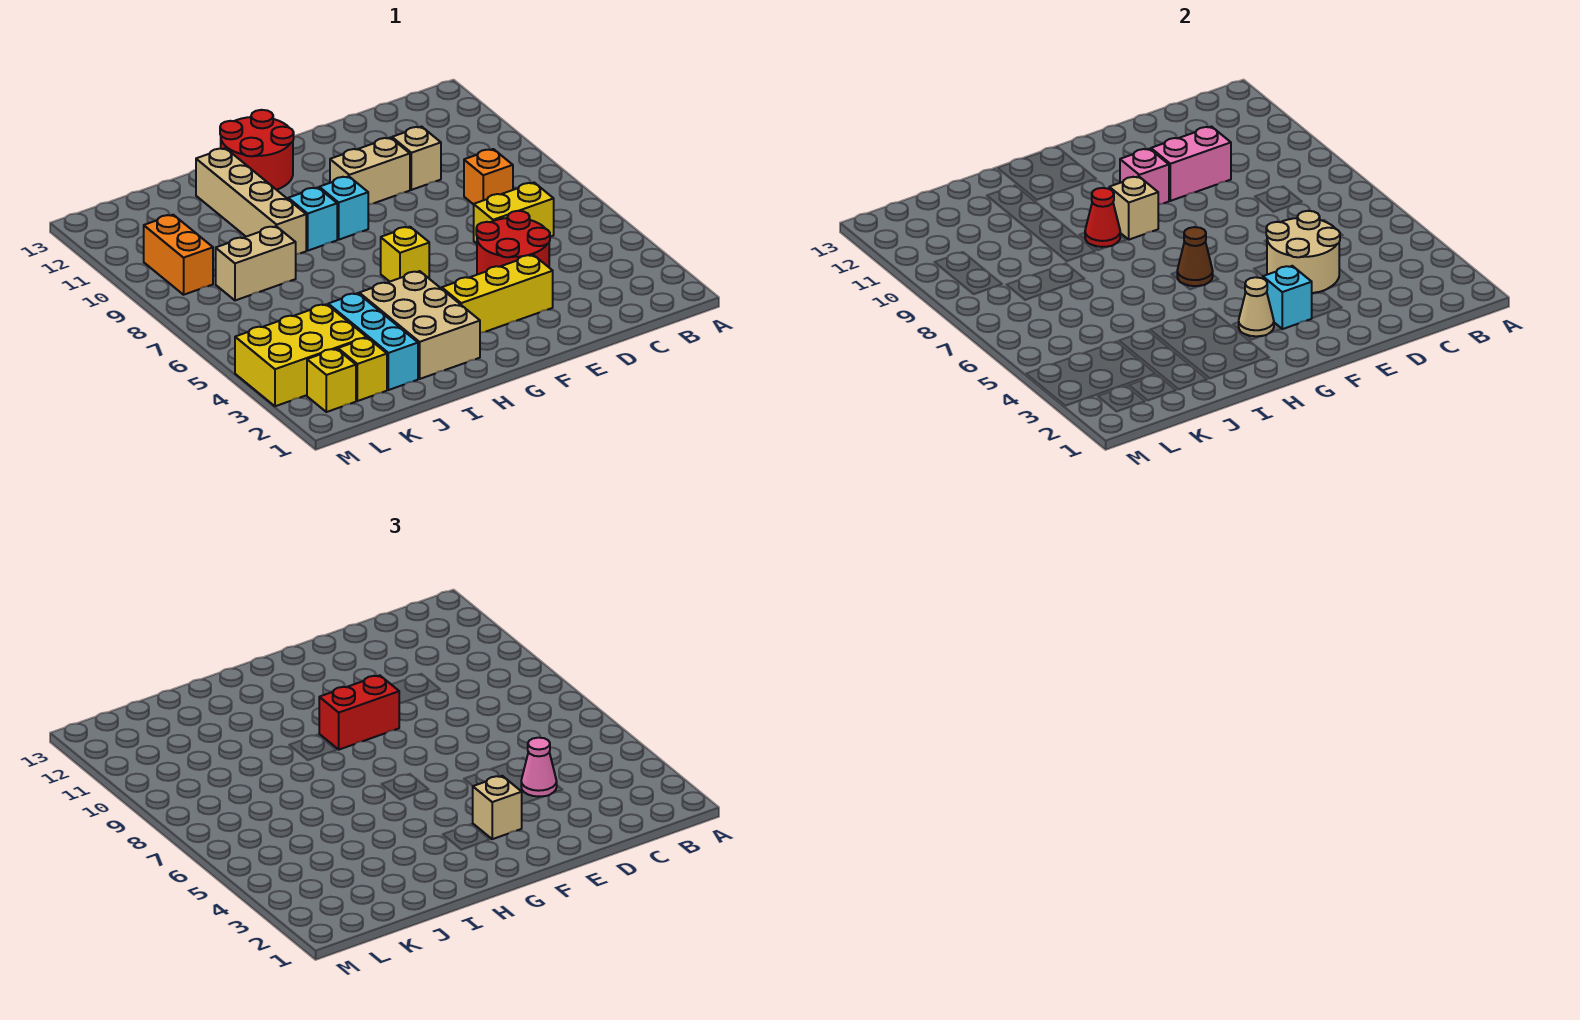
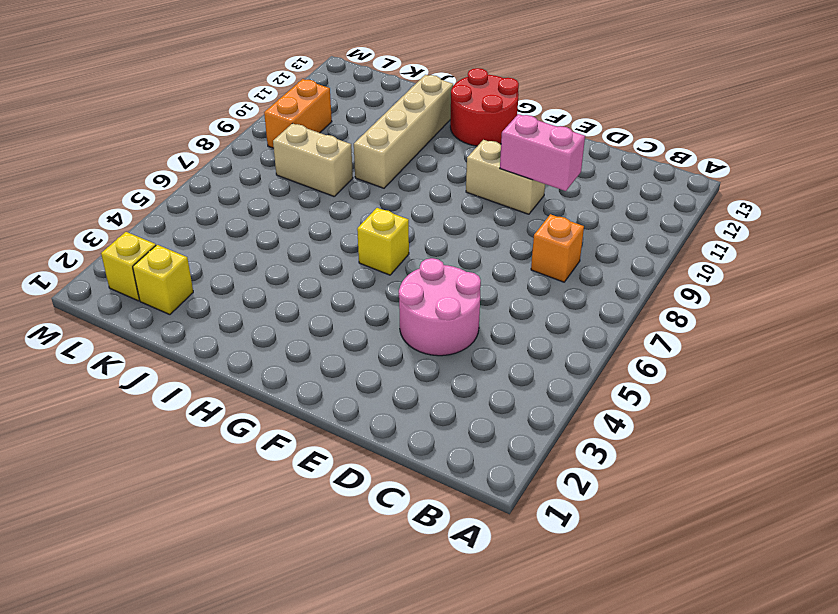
pink 2x2 round brick [399,258,481,356] -> red 2x2 round brick [476,211,550,275]
none -> yellow 1x2 brick [474,183,554,243]
none -> tan 1x1 brick [392,127,441,190]
none -> yellow 1x3 brick [442,255,553,333]

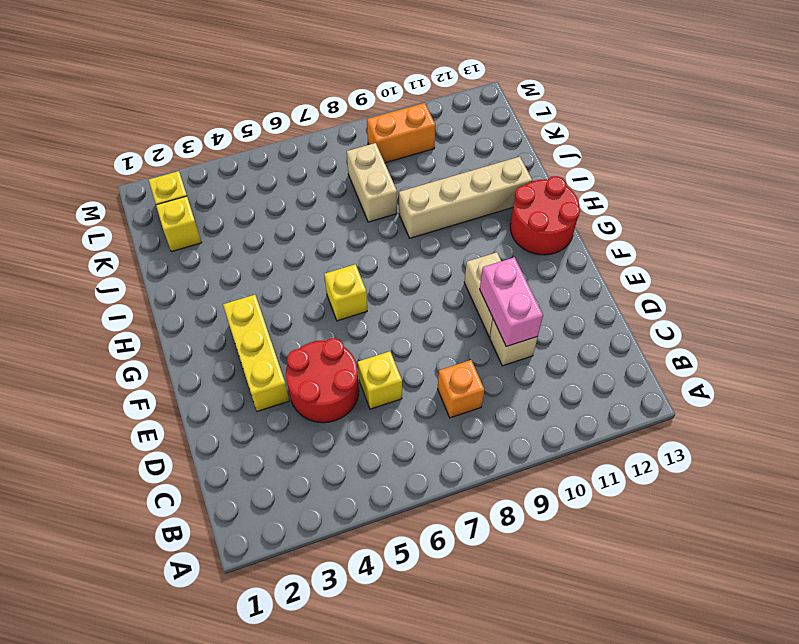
yellow 1x1 brick [358,351,402,409] -> yellow 1x2 brick [474,183,554,243]
none -> cyan 1x1 brick [319,176,368,240]
none -> tan 2x3 brick [359,271,480,379]
none -> cyan 1x1 brick [288,187,337,251]

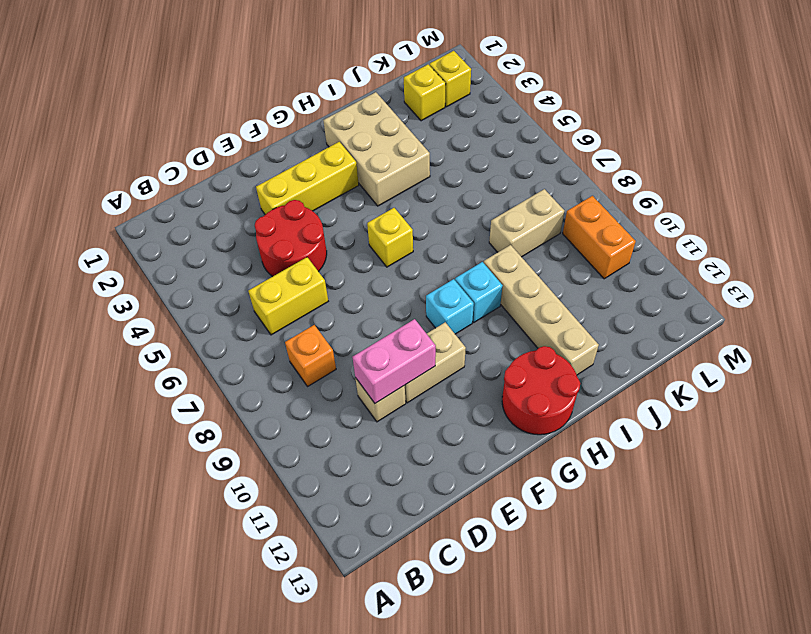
none -> cyan 1x3 brick [328,293,418,390]
none -> yellow 2x3 brick [235,304,367,406]
none -> tan 2x2 round brick [1266,211,1340,293]

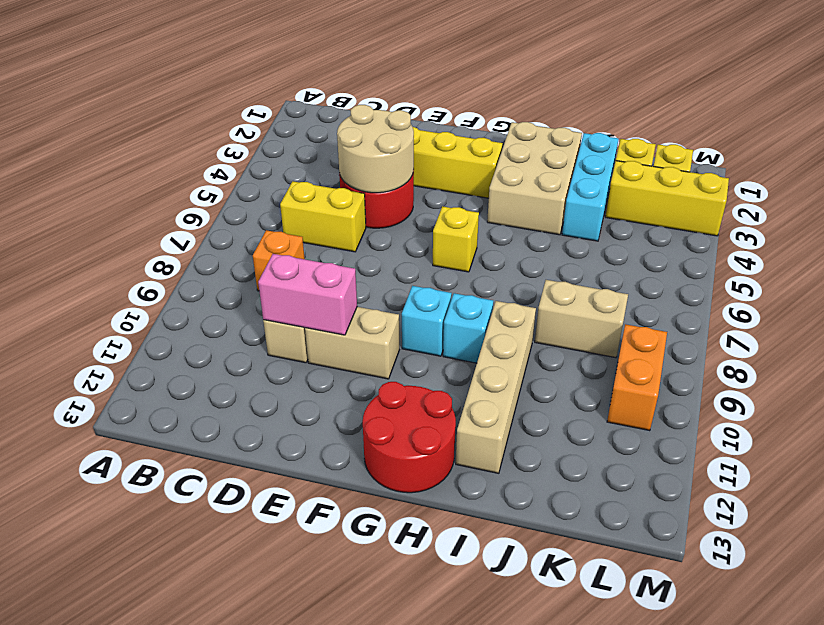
yellow 1x3 brick [605,161,729,236] -> yellow 2x3 brick [235,304,367,406]
none -> cyan 1x1 brick [1263,266,1312,329]
none -> pink 1x1 brick [1120,149,1169,204]
none -> tan 1x1 cone [1239,277,1274,336]

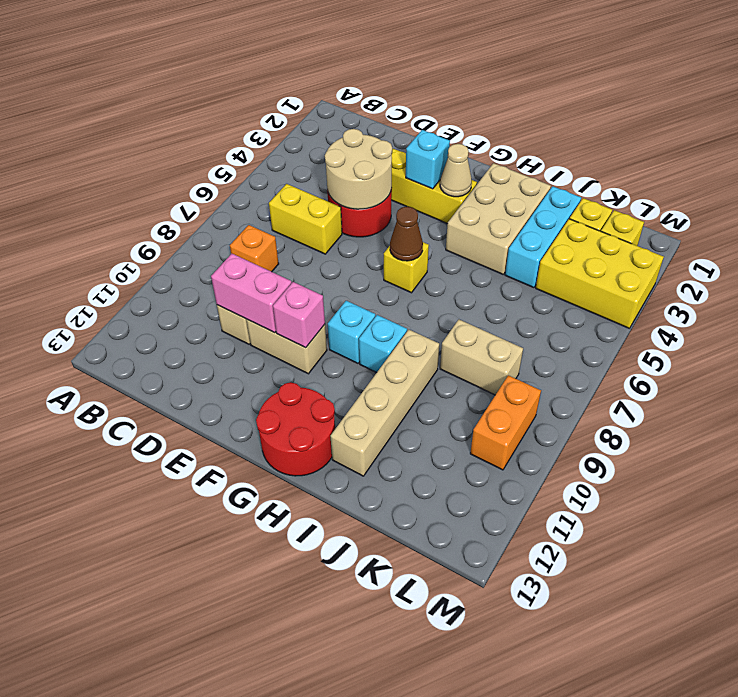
none -> tan 1x1 brick [1109,176,1158,240]
none -> red 1x1 cone [1085,188,1120,247]
none -> pink 1x1 cone [521,738,557,797]

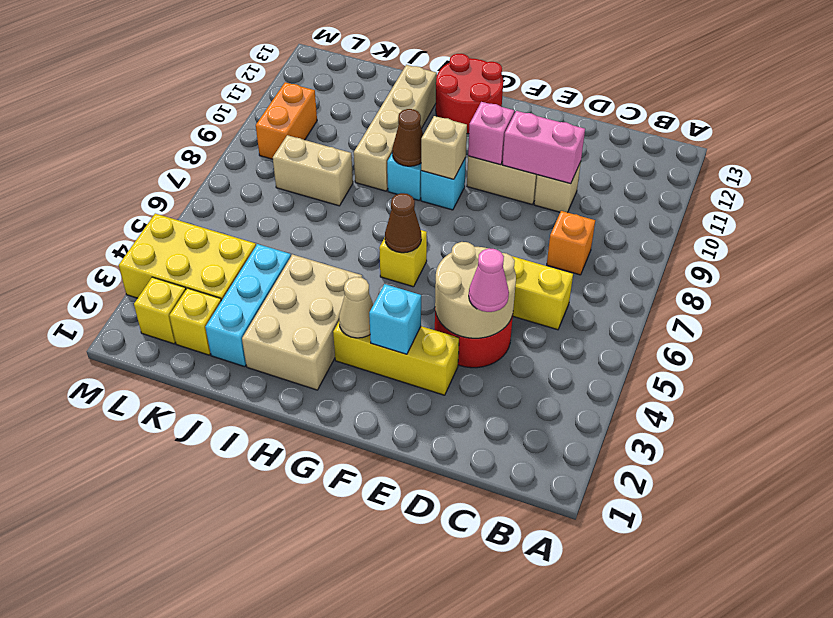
brown 1x1 cone [392,109,423,166] -> red 1x1 cone [1085,188,1120,247]
none -> tan 1x1 brick [473,776,522,839]
none -> red 1x2 brick [319,675,399,750]

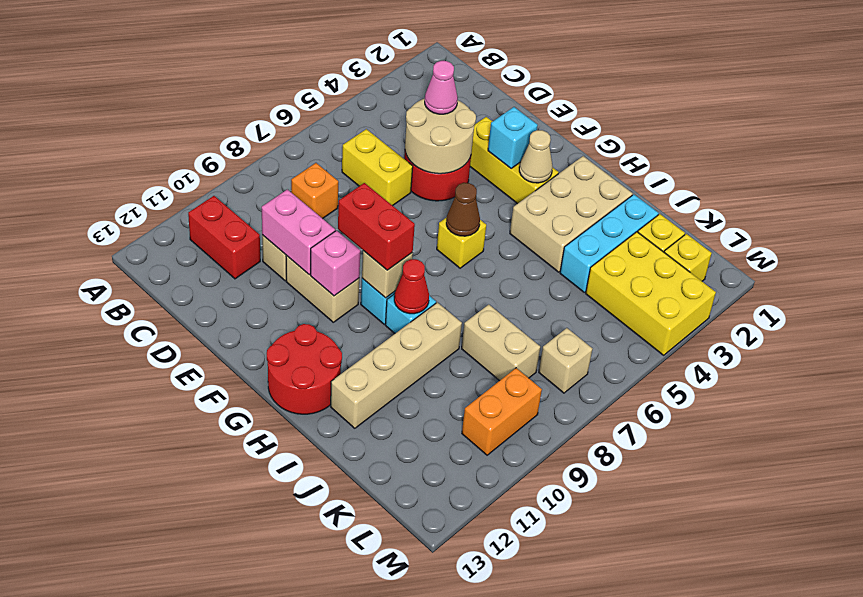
red 1x2 brick [188,196,260,279] -> none
tan 1x1 brick [539,328,593,393] -> tan 1x1 brick moved to [473,776,522,839]

